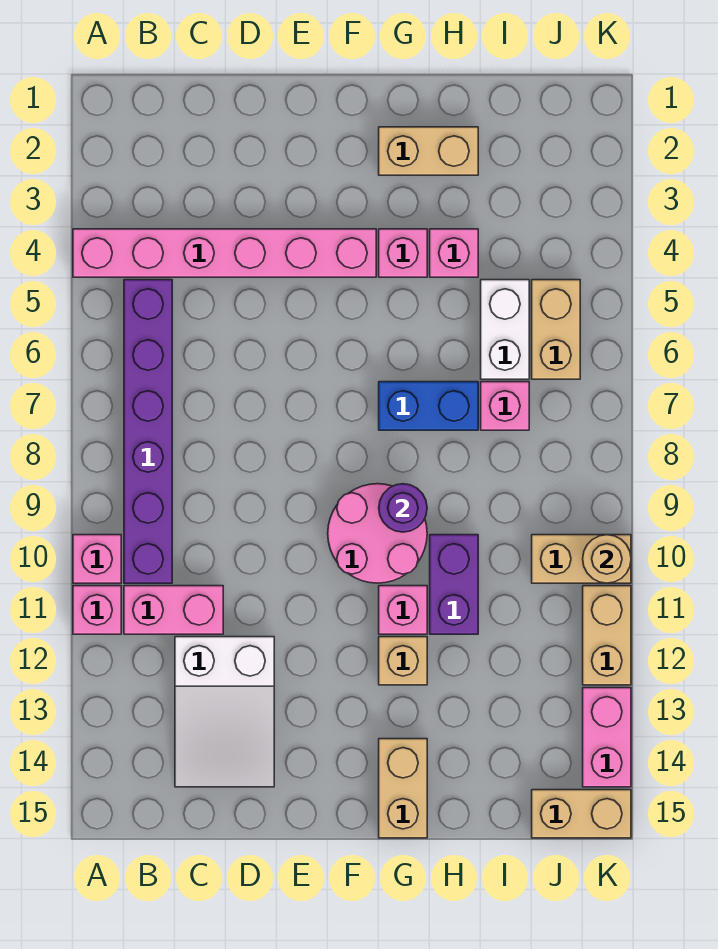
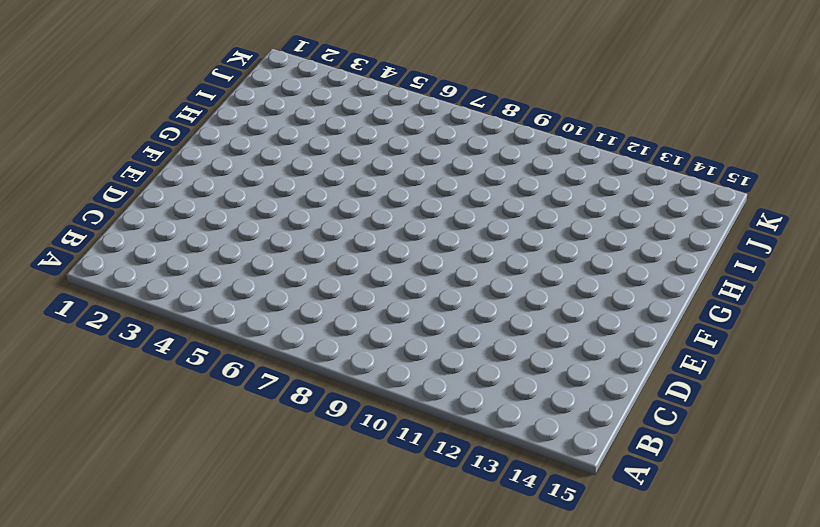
none -> pink 1x6 brick [73,229,376,277]
none -> pink 1x1 brick [73,535,121,583]
none -> pink 1x1 brick [73,586,121,634]

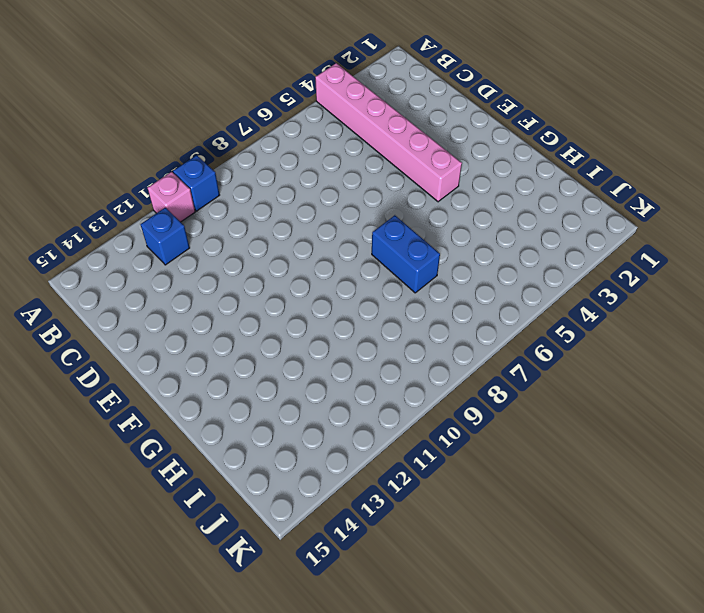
blue 1x1 brick [173,155,219,211] -> pink 1x1 brick [73,535,121,583]
blue 1x1 brick [141,208,190,265] -> none
none -> purple 1x6 brick [124,280,172,583]
none -> pink 1x2 brick [124,586,223,634]
none -> white 2x3 slope [175,637,274,787]

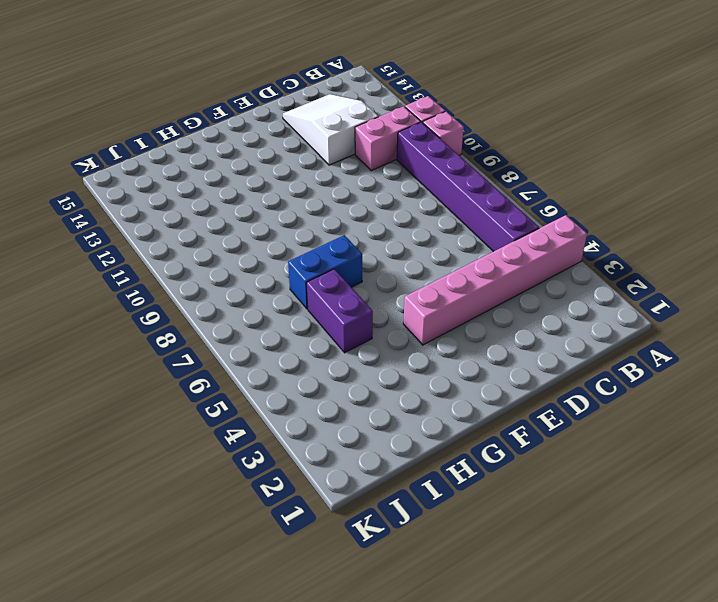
purple 1x2 brick [306,269,373,353] -> purple 1x2 brick moved to [430,535,478,634]
none -> pink 2x2 round brick [328,484,427,583]
none -> tan 1x2 brick [379,127,478,175]
none -> pink 1x1 brick [379,229,427,277]

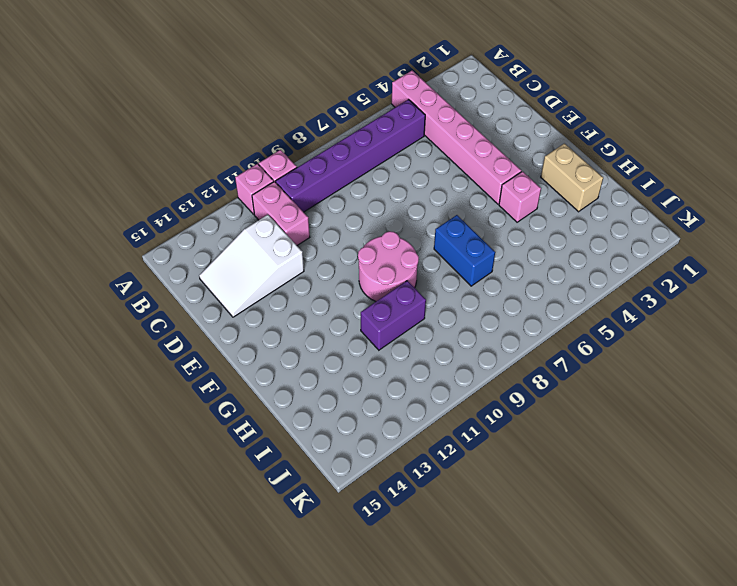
none -> pink 1x1 brick [379,586,427,634]
none -> tan 1x1 brick [379,637,427,685]
none -> tan 1x2 brick [379,739,427,838]

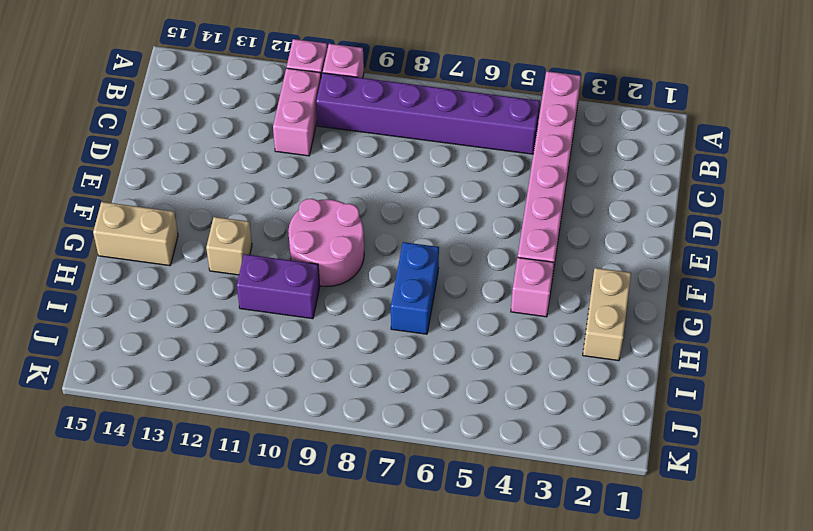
none -> white 2x3 slope [175,637,274,787]
none -> pink 1x1 brick [379,586,427,634]
none -> pink 1x1 brick [430,229,478,277]

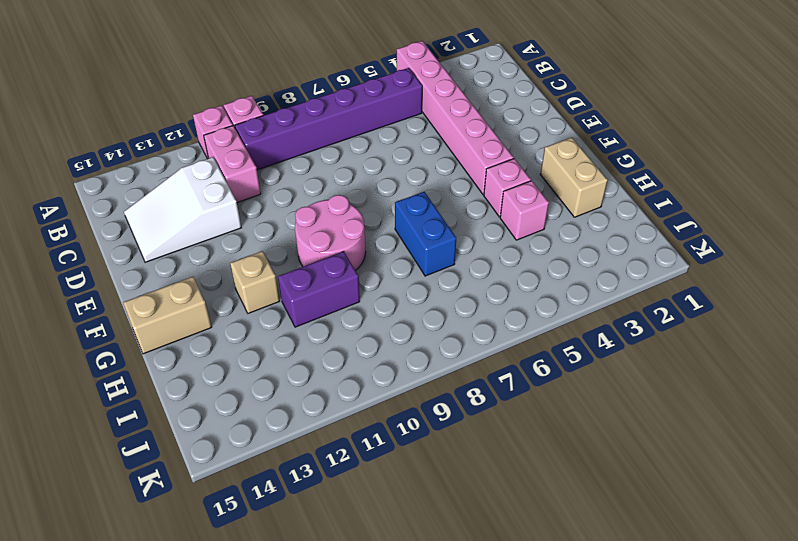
none -> pink 1x1 brick [379,586,427,634]
none -> white 1x2 brick [481,280,529,379]
none -> pink 1x1 brick [481,382,529,430]

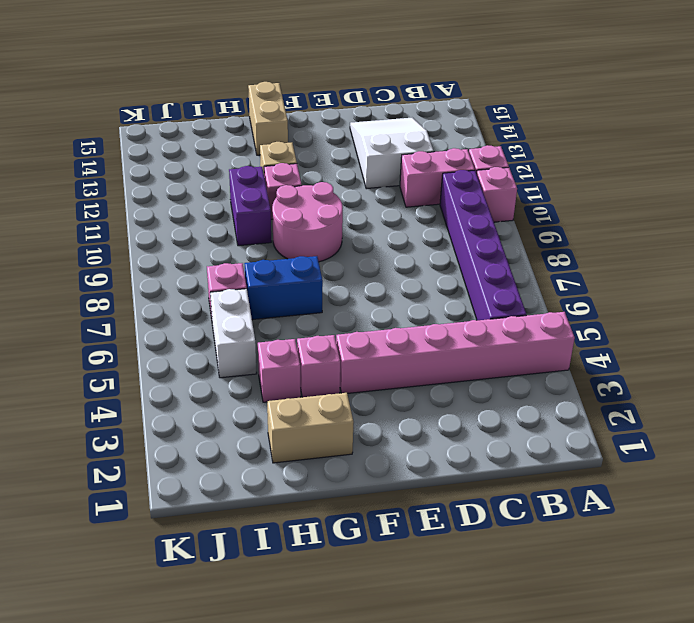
none -> tan 1x2 brick [532,280,580,379]
none -> tan 1x2 brick [532,535,631,583]
none -> tan 1x2 brick [532,790,631,838]

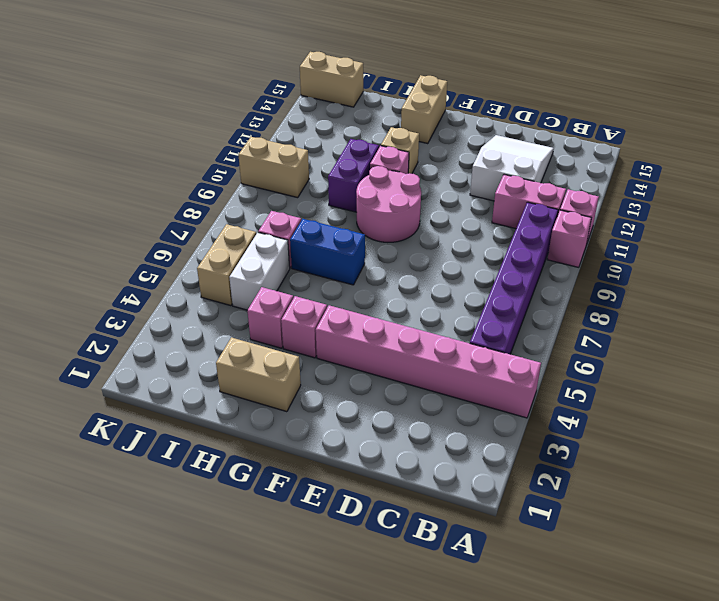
none -> tan 1x2 brick [583,586,631,685]
none -> pink 1x2 brick [583,688,631,787]
none -> purple 1x1 round brick [379,484,427,532]

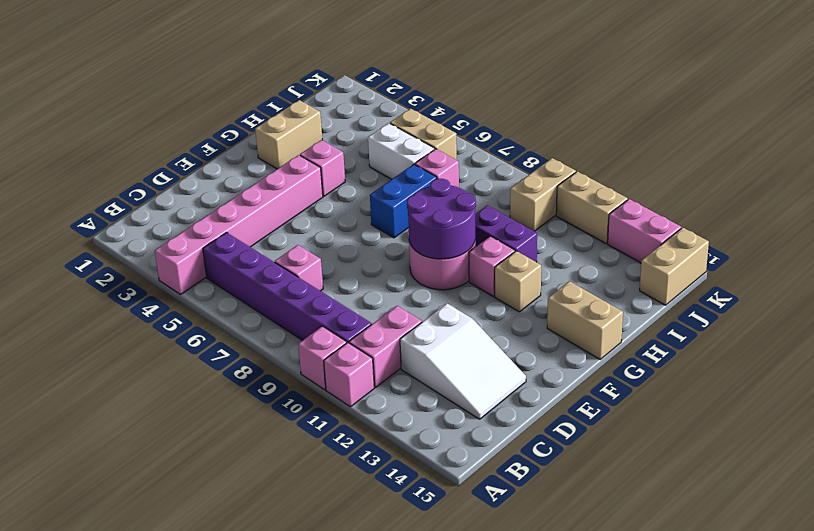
pink 1x1 brick [275,245,323,291] -> pink 1x1 brick moved to [430,229,478,277]
purple 2x2 round brick [407,179,476,259] -> purple 1x1 round brick [379,484,427,532]
none -> tan 1x1 round brick [583,535,631,583]

